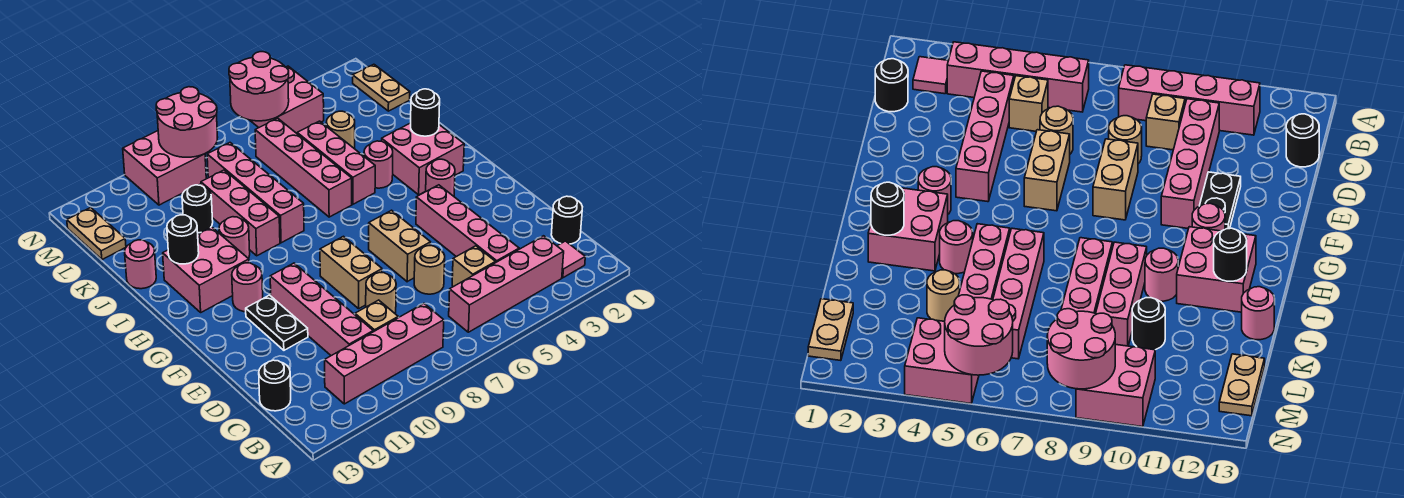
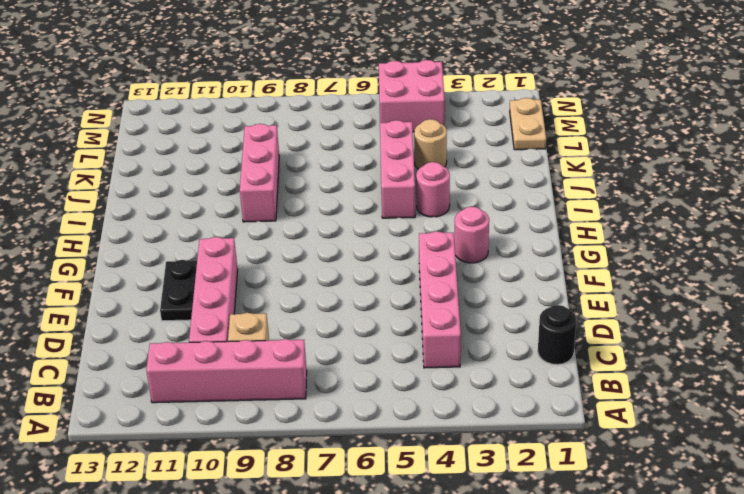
none -> pink 1x1 tile [558,241,585,278]
none -> pink 1x4 brick [449,236,564,332]
none -> tan 1x1 brick [452,246,495,287]
none -> black 1x1 round brick [259,360,291,411]

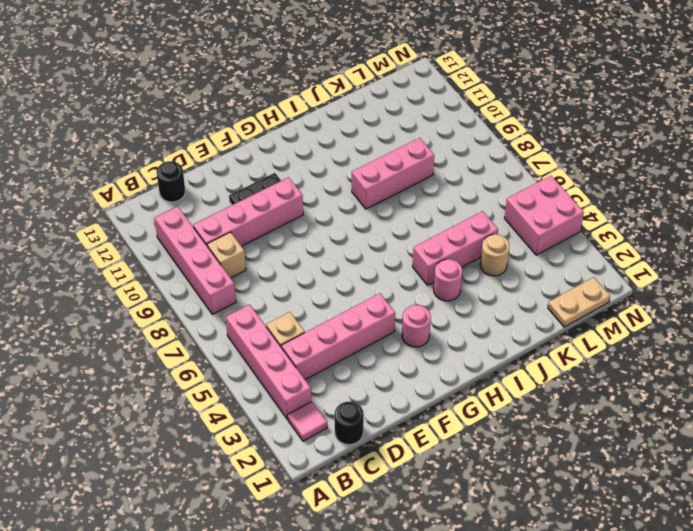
none -> tan 1x1 round brick [414,246,445,294]
none -> tan 1x1 round brick [366,272,396,313]
none -> tan 1x2 brick [369,210,431,282]
none -> tan 1x2 brick [320,236,382,309]

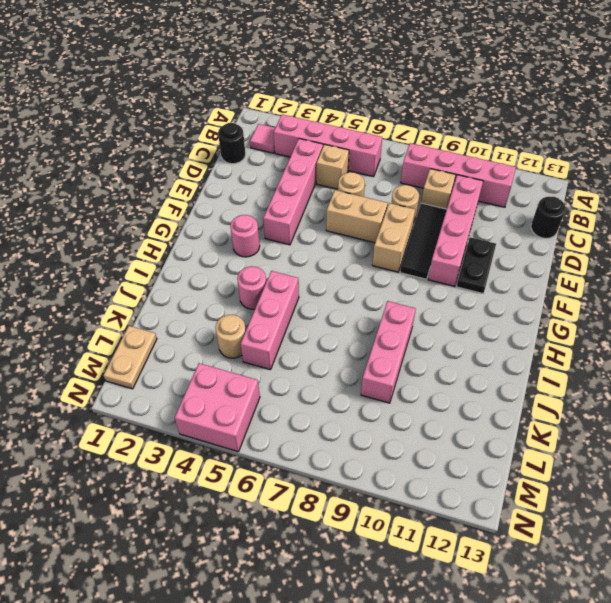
black 1x3 tile [400,203,447,279] -> none
tan 1x2 brick [326,190,388,243] -> tan 1x2 brick turned to [369,210,431,282]
none -> pink 1x1 round brick [232,263,263,312]
none -> pink 2x2 brick [382,123,464,195]
none -> pink 2x2 brick [163,227,249,312]
none -> pink 1x4 brick [255,118,352,217]

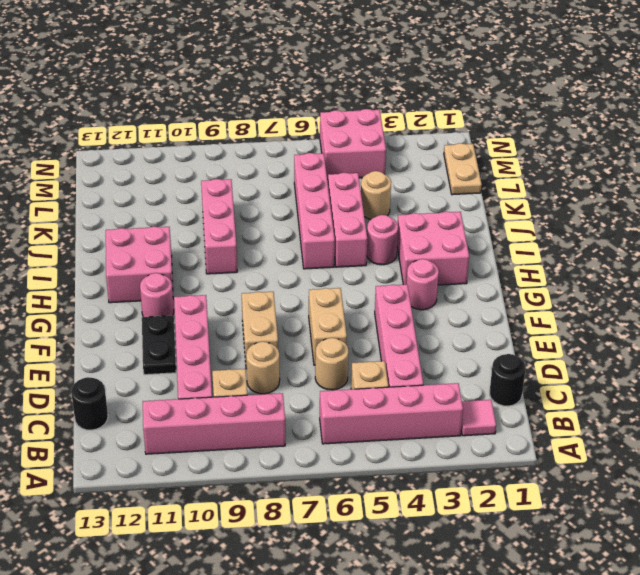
none -> pink 1x4 brick [207,143,304,243]
none -> pink 1x1 round brick [219,217,250,259]
none -> pink 1x1 round brick [125,240,156,289]
none -> black 1x1 round brick [182,185,213,233]

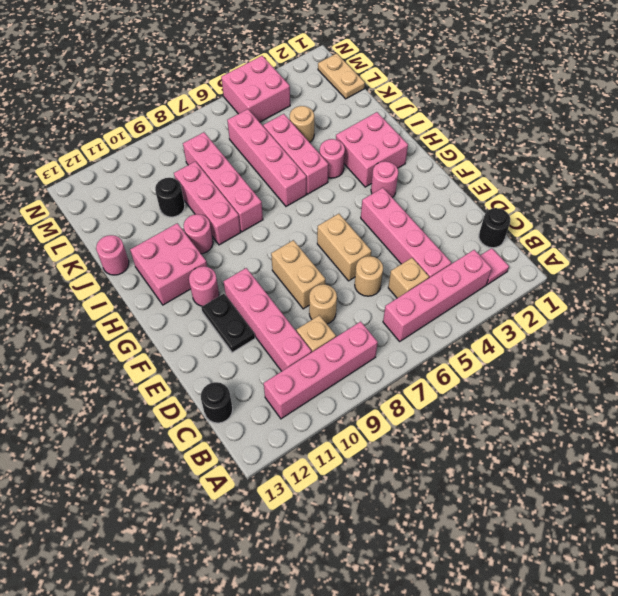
none -> tan 1x2 plate [67,208,126,260]
none -> pink 2x2 brick [123,131,206,205]
none -> black 1x1 round brick [411,89,440,136]
none -> black 1x1 round brick [167,215,199,264]

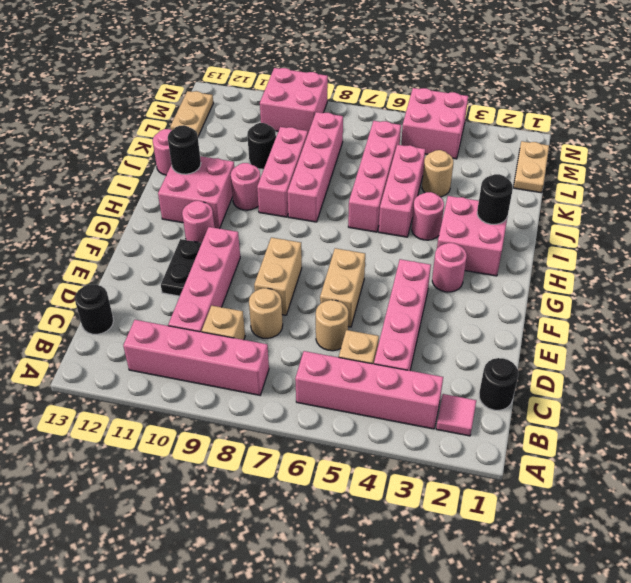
none -> pink 2x2 round brick [229,52,289,121]
none -> pink 2x2 round brick [156,87,218,157]

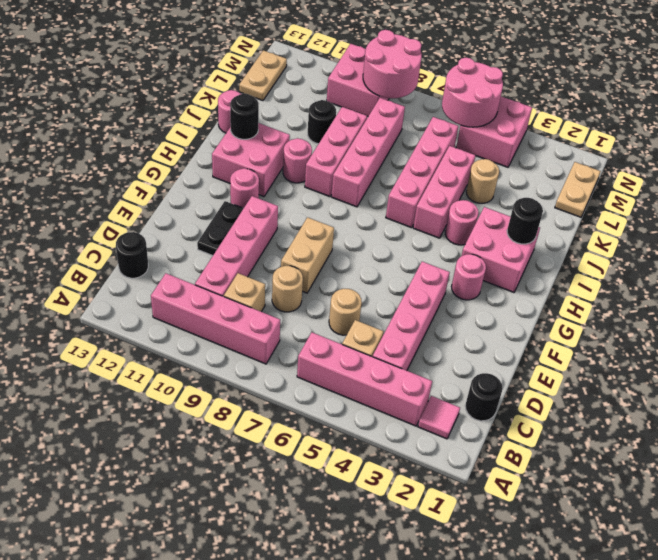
none -> tan 1x2 brick [369,210,431,282]

